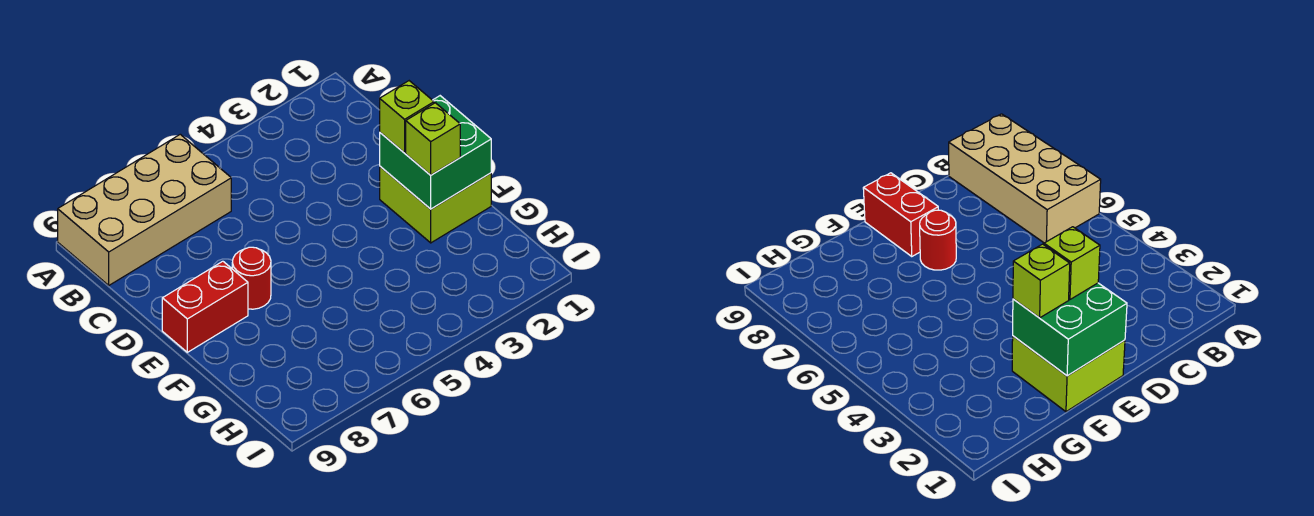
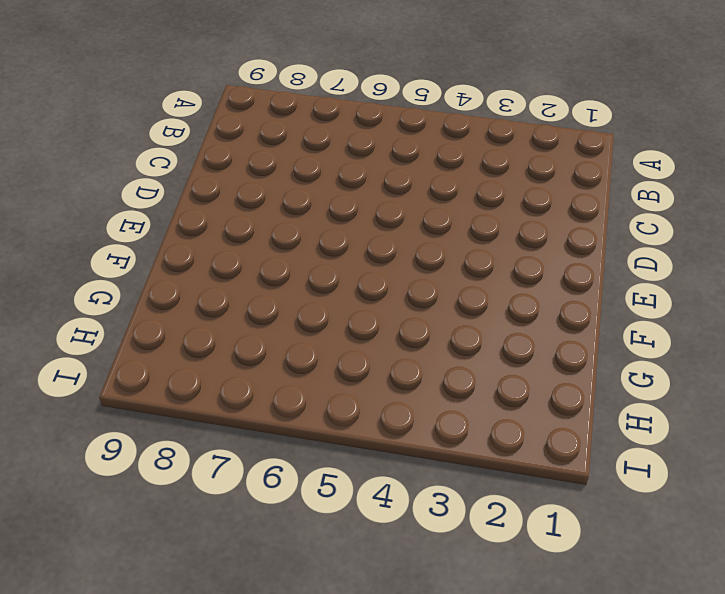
none -> tan 2x4 brick [58,134,231,285]
none -> lime 2x2 brick [380,167,491,243]

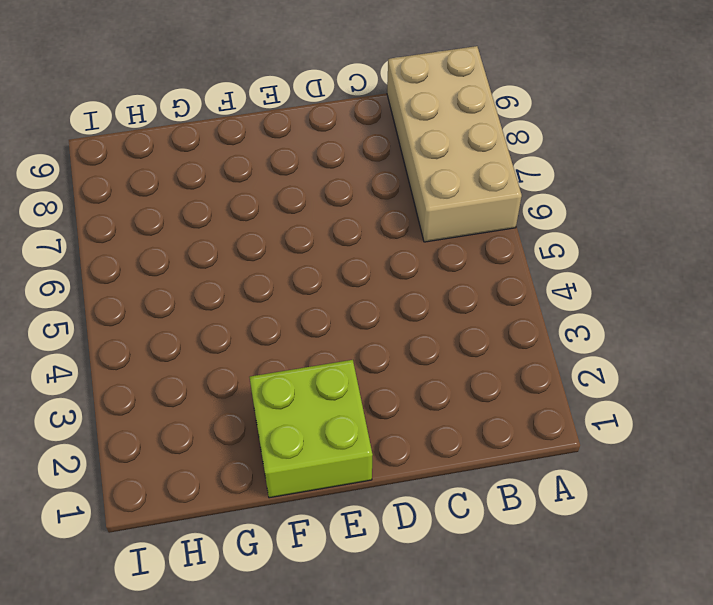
none -> red 1x1 round brick [232,247,271,309]
none -> red 1x2 brick [162,261,248,352]

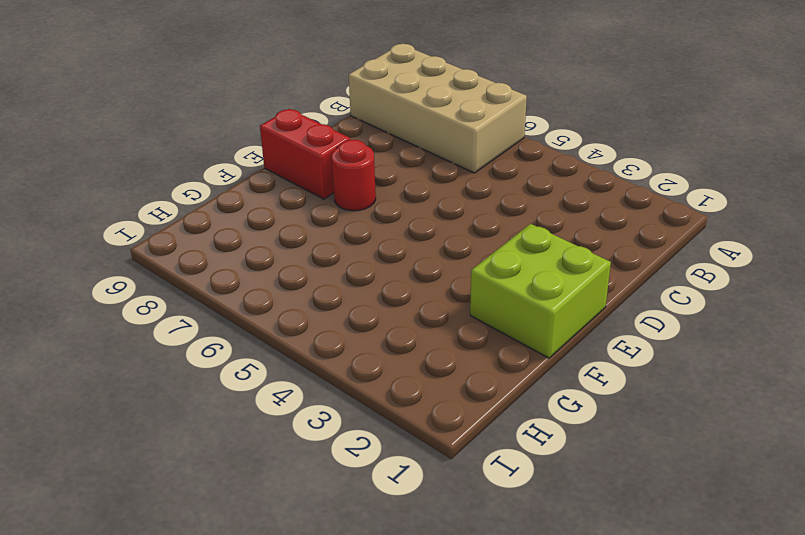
none -> green 2x2 brick [380,96,491,209]
none -> lime 1x1 brick [380,81,434,153]

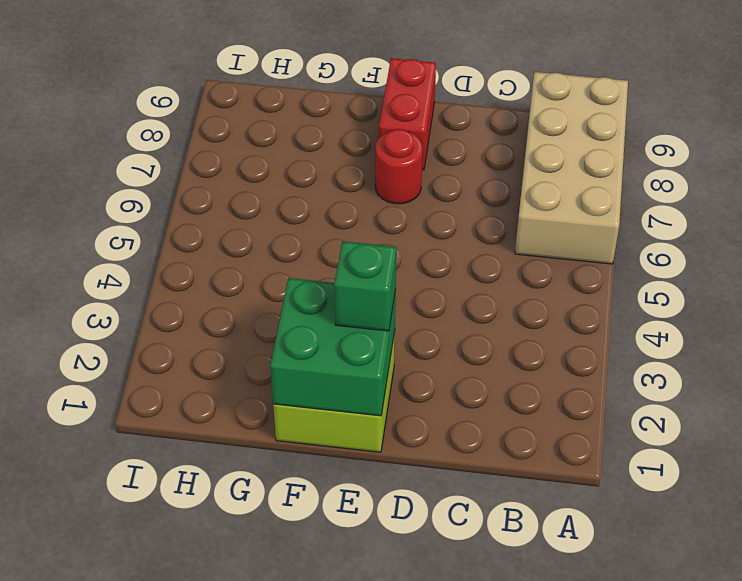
green 1x1 brick [334,241,396,331] -> lime 1x1 brick [380,81,434,153]
none -> lime 1x1 brick [406,103,460,175]

